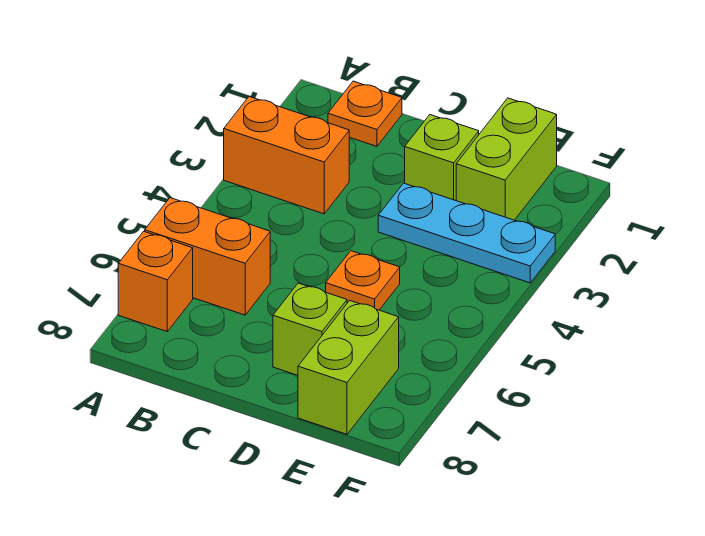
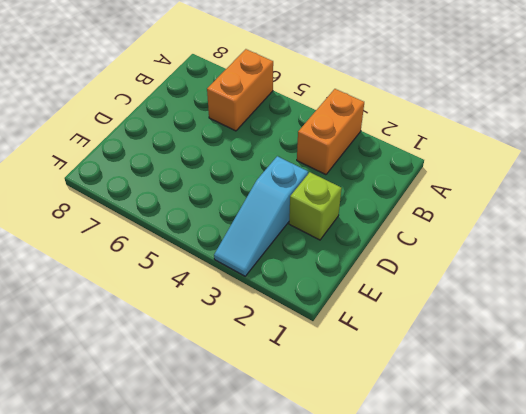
cyan 1x3 slope [214,156,308,276] -> cyan 1x3 plate [378,183,555,283]
none -> orange 1x1 brick [118,231,193,331]
none -> orange 1x1 plate [328,81,402,146]

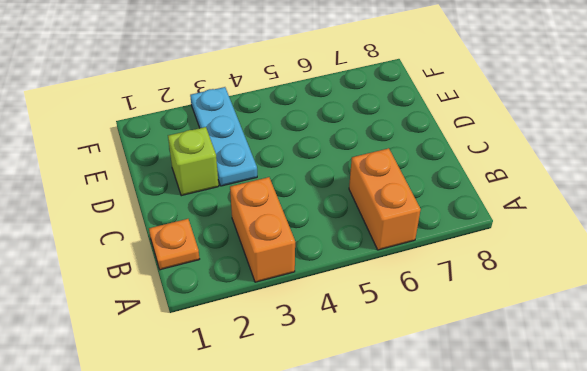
none -> orange 1x1 brick [118,231,193,331]
none -> orange 1x1 plate [326,251,400,310]

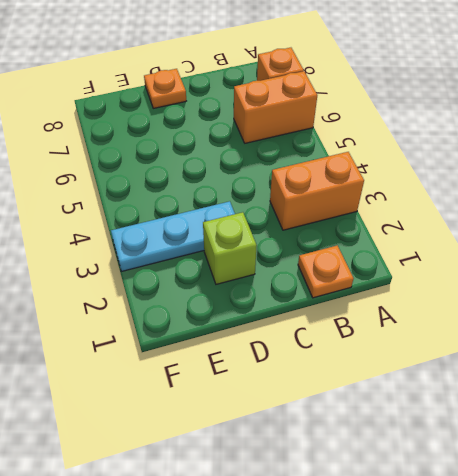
orange 1x1 plate [144,69,186,108] -> orange 1x1 plate moved to [326,251,400,310]
none -> lime 1x1 brick [273,283,347,375]
none -> lime 1x2 brick [456,98,557,220]

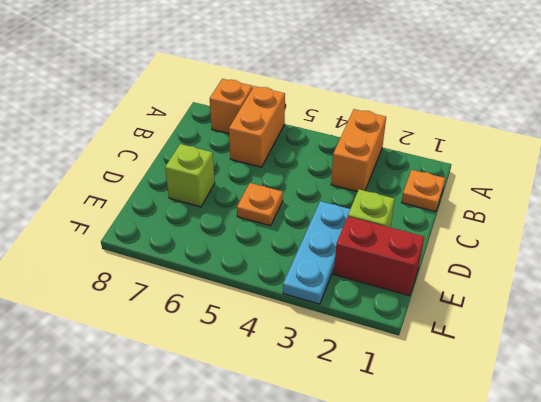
red 1x2 brick [334,217,425,296] -> lime 1x2 brick [456,98,557,220]
none -> lime 1x2 brick [298,300,399,434]

